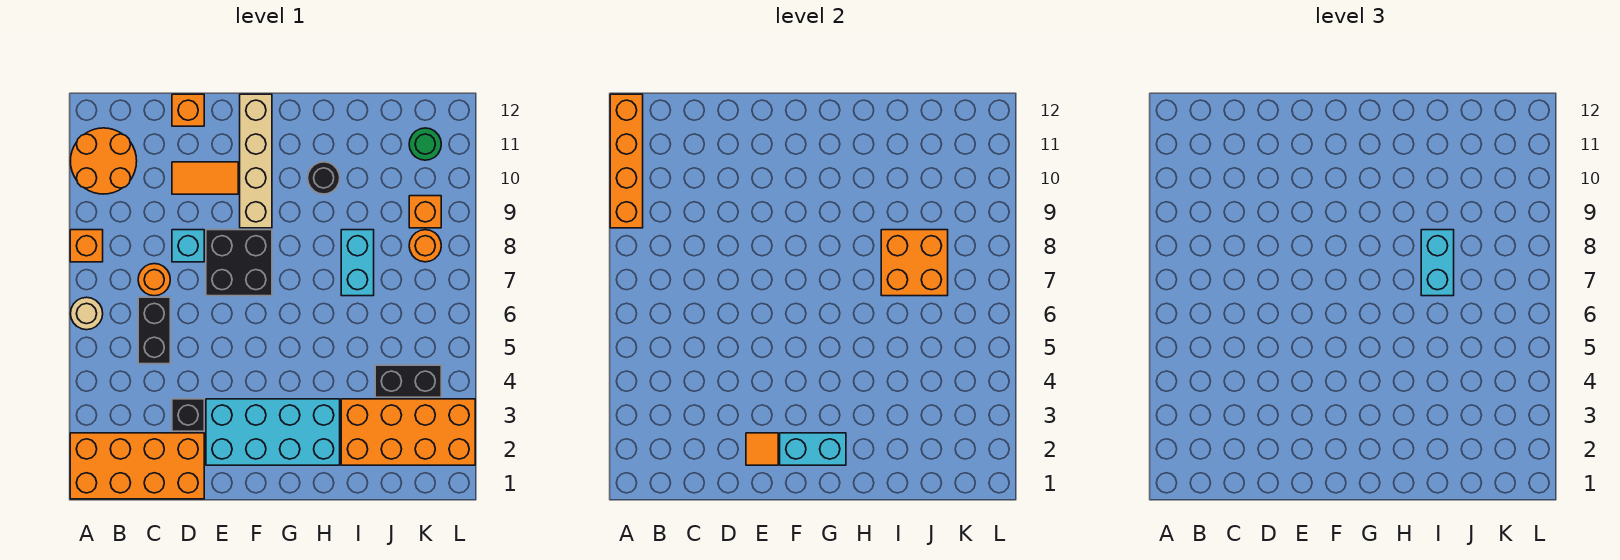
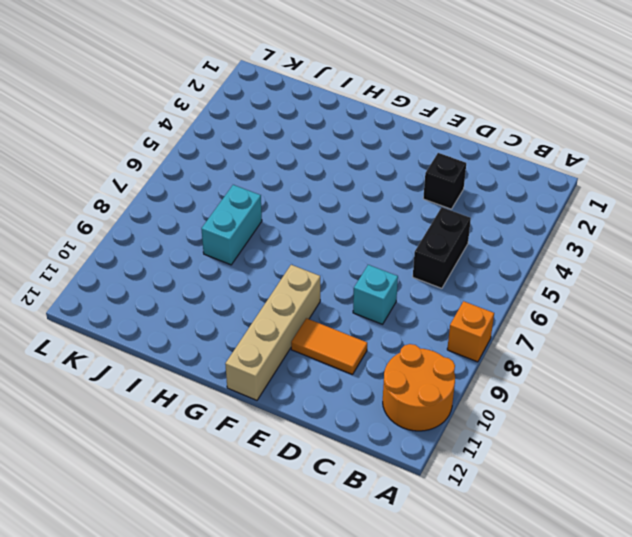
none -> orange 2x4 brick [70,433,204,499]
none -> tan 1x1 round brick [71,297,103,330]
none -> orange 1x1 round brick [138,264,170,296]

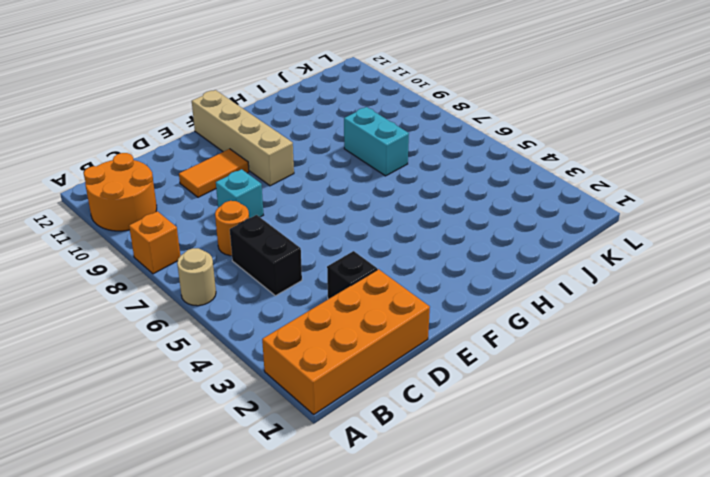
none -> orange 1x1 brick [172,94,204,126]
none -> cyan 2x4 brick [206,399,340,465]
none -> black 2x2 brick [206,230,272,296]

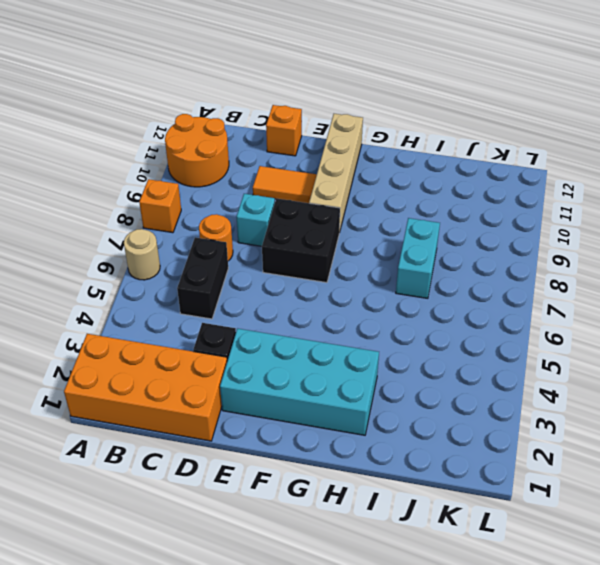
none -> black 1x1 round brick [308,162,340,194]
none -> orange 2x4 brick [341,399,475,465]
none -> black 1x2 brick [375,365,441,397]

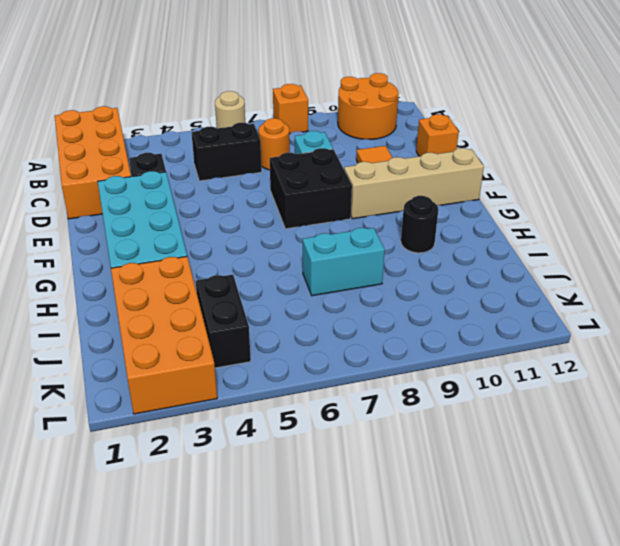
none -> orange 1x1 round brick [409,230,441,262]
none -> orange 1x1 brick [409,196,441,228]
none -> green 1x1 round brick [409,128,441,160]

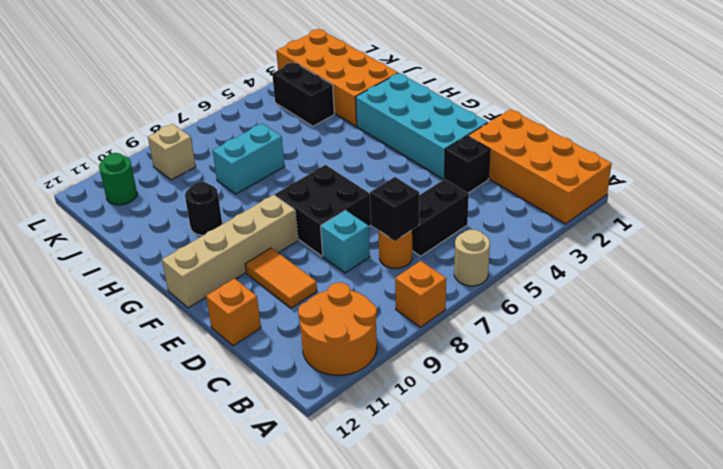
black 1x1 brick [370,177,419,241] -> none
tan 1x1 brick [148,124,196,180] -> orange 1x1 brick [409,196,441,228]
none -> orange 1x1 round brick [409,230,441,262]
none -> orange 1x4 brick [610,94,643,228]
none -> orange 1x1 tile [746,433,778,465]

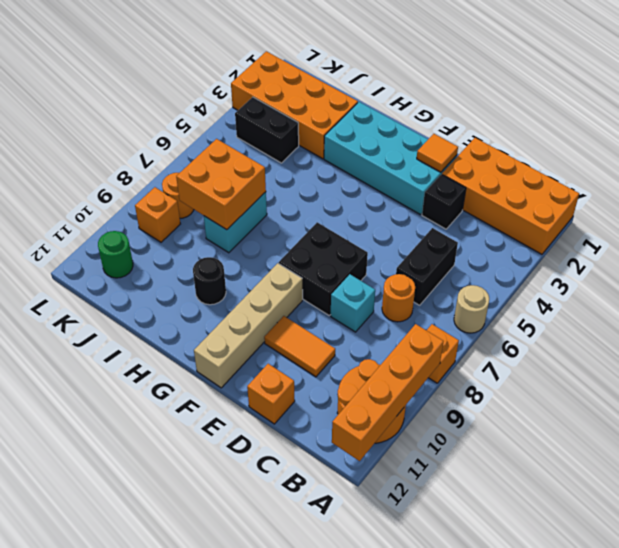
none -> cyan 1x2 brick [780,433,846,465]
none -> cyan 1x2 brick [1421,230,1454,296]

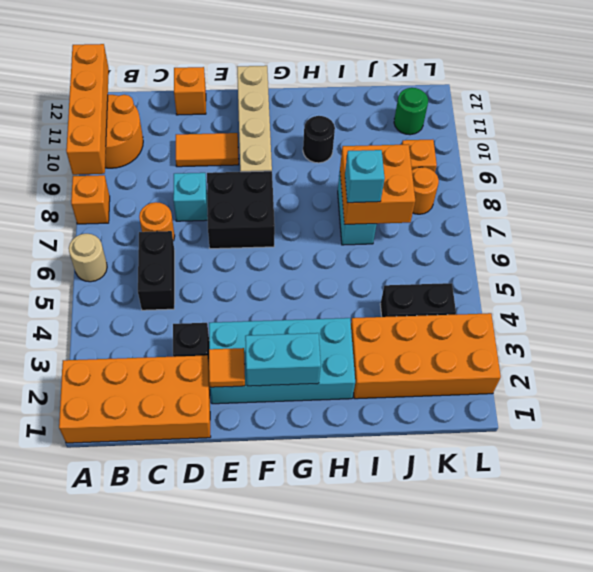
cyan 1x1 brick [345,150,385,203] -> cyan 1x2 brick [1421,230,1454,296]

